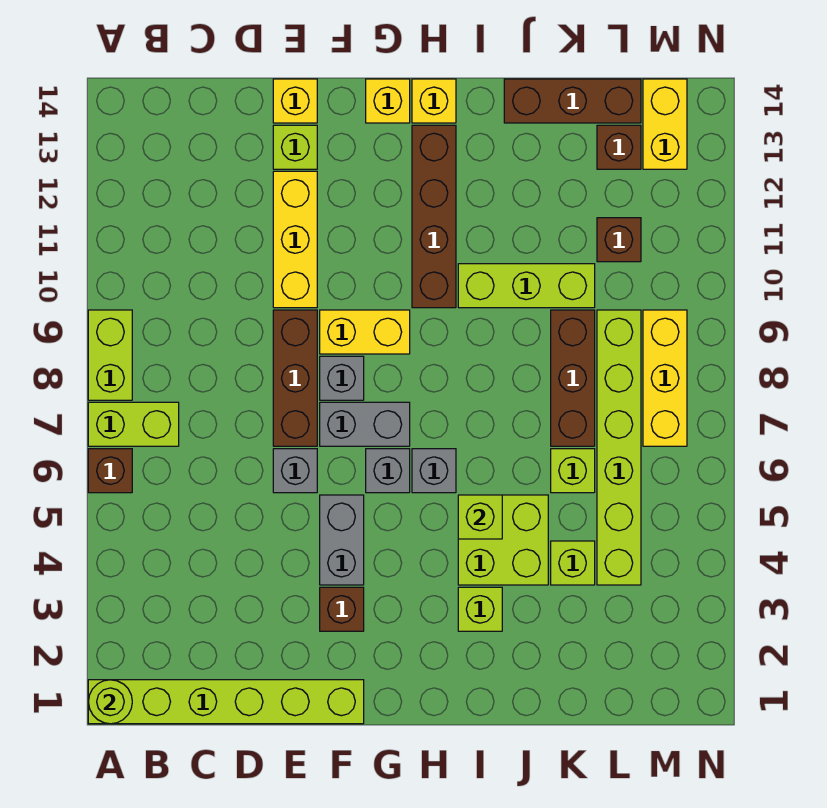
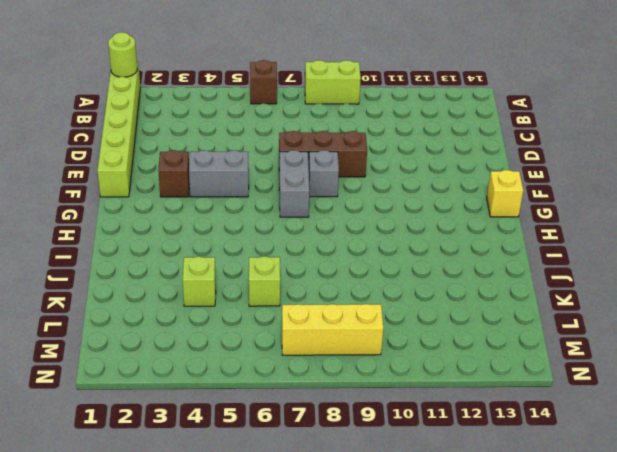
none -> lime 1x2 brick [88,402,179,446]
none -> grey 1x1 brick [273,449,317,493]
none -> yellow 1x3 brick [273,171,317,308]
none -> lime 1x1 brick [273,125,317,169]

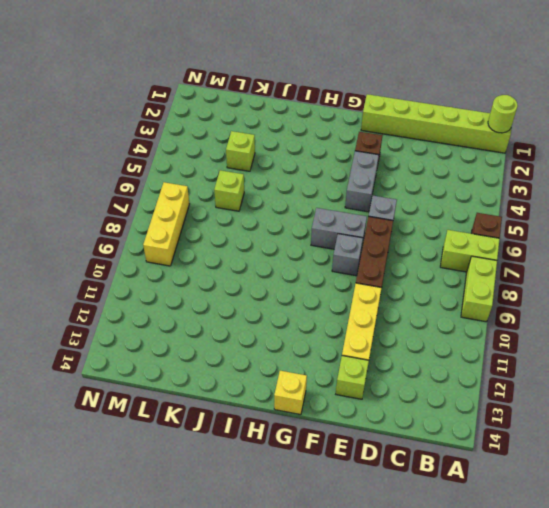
none -> yellow 1x1 brick [273,79,317,123]
none -> yellow 1x2 brick [320,310,410,354]
none -> grey 1x1 brick [366,449,410,493]
none -> grey 1x1 brick [412,449,456,493]

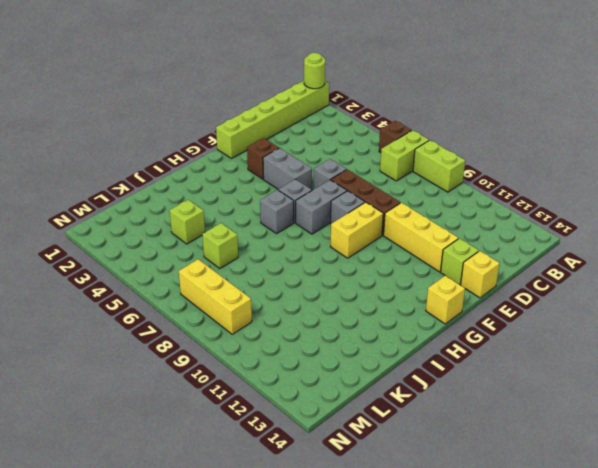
none -> brown 1x4 brick [412,125,456,308]
none -> yellow 1x1 brick [412,79,456,123]
none -> lime 1x1 brick [458,587,502,631]
none -> lime 2x2 brick [458,495,548,585]

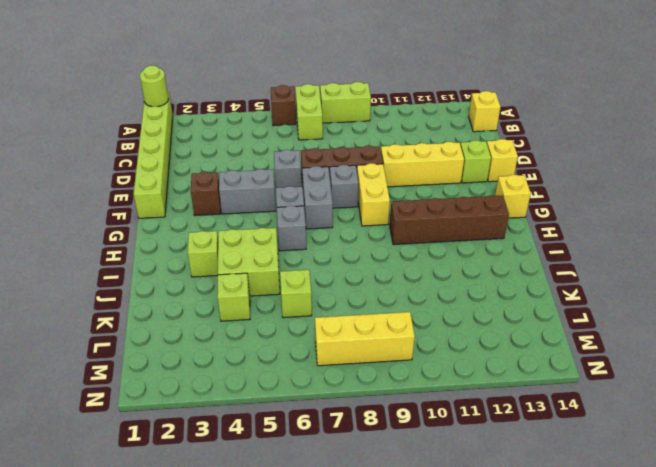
yellow 1x1 brick [469,91,501,132] -> yellow 1x1 brick moved to [412,79,456,123]
none -> lime 1x3 brick [458,264,595,308]
none -> brown 1x3 brick [504,79,641,123]
none -> brown 1x3 brick [551,310,595,446]
none -> lime 1x6 brick [597,310,641,585]

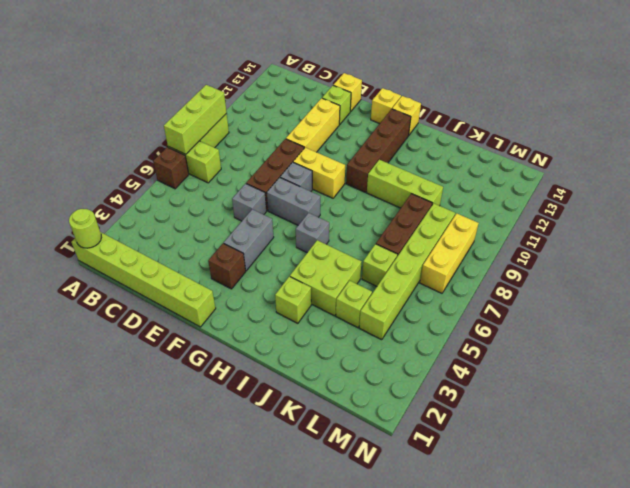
lime 1x3 brick [164,85,227,154] -> none
none -> grey 1x1 brick [366,449,410,493]
none -> brown 1x3 brick [504,79,641,123]
none -> brown 1x1 brick [597,218,641,262]
none -> brown 1x1 brick [597,125,641,169]

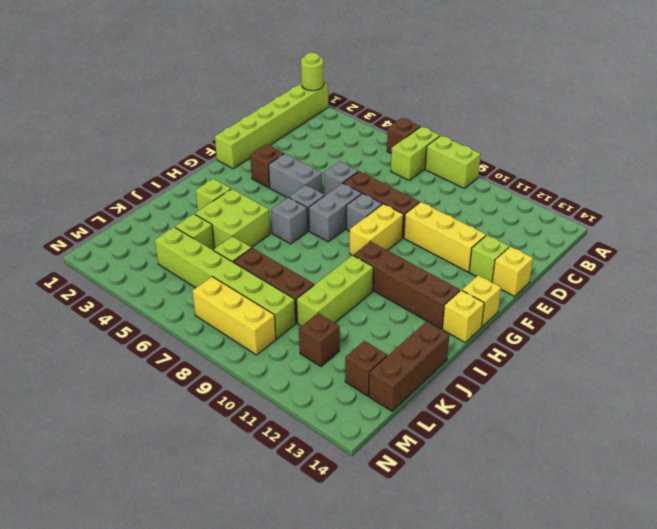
none -> yellow 1x2 brick [643,79,687,169]
none -> lime 1x1 brick [458,495,502,539]

